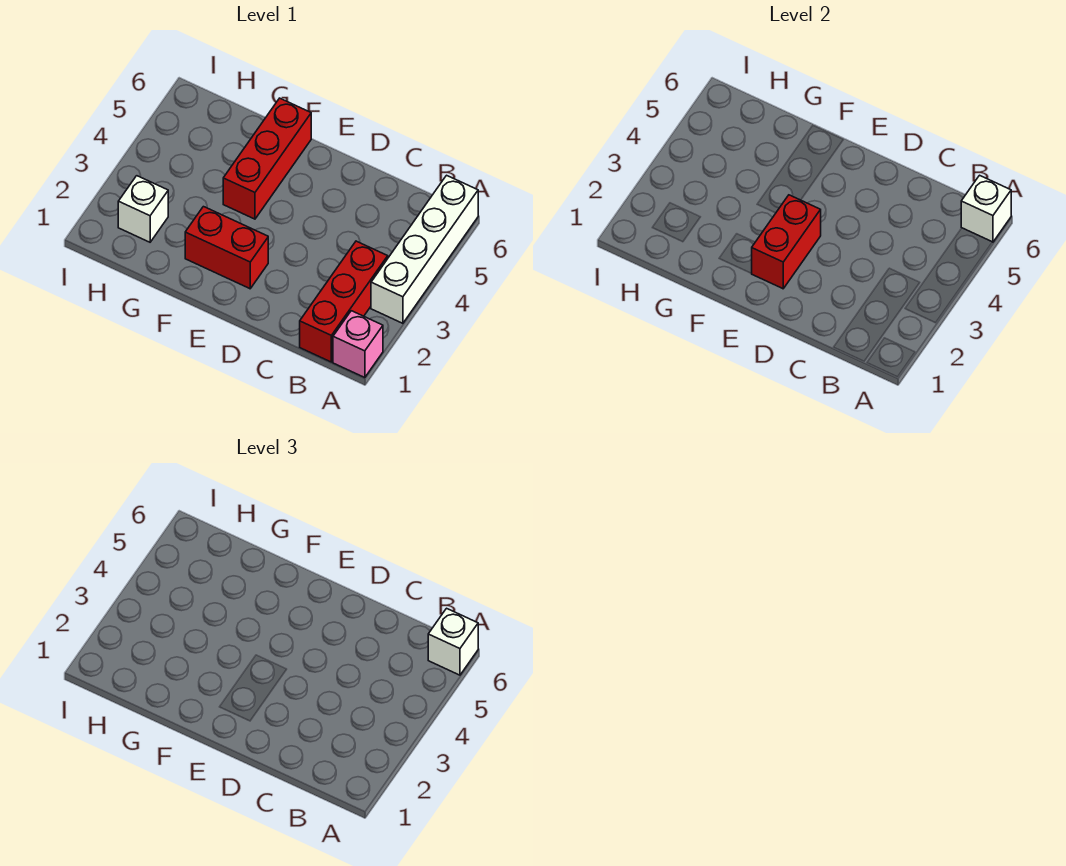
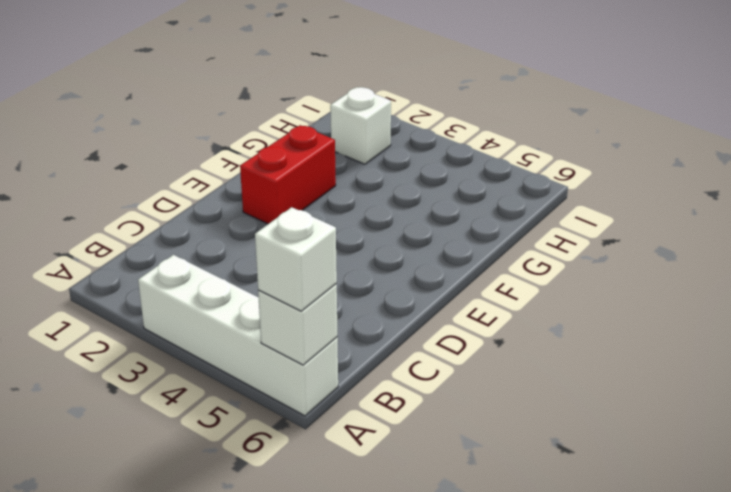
none -> pink 1x1 brick [333,311,383,378]
none -> red 1x3 brick [300,241,388,362]

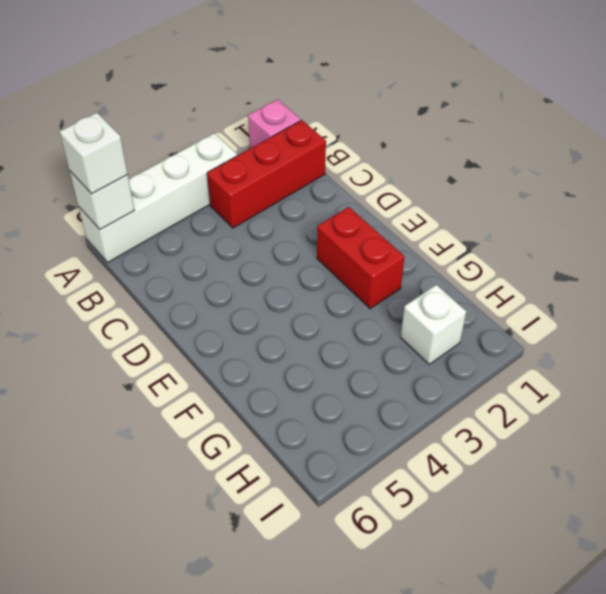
none -> red 1x3 brick [223,98,311,219]
none -> red 1x2 brick [751,195,821,289]

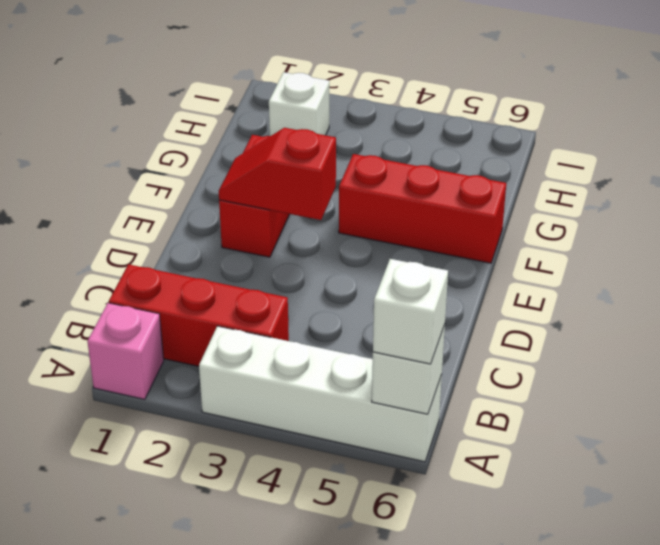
red 1x2 slope [219,128,336,220] -> red 1x2 brick [751,195,821,289]

